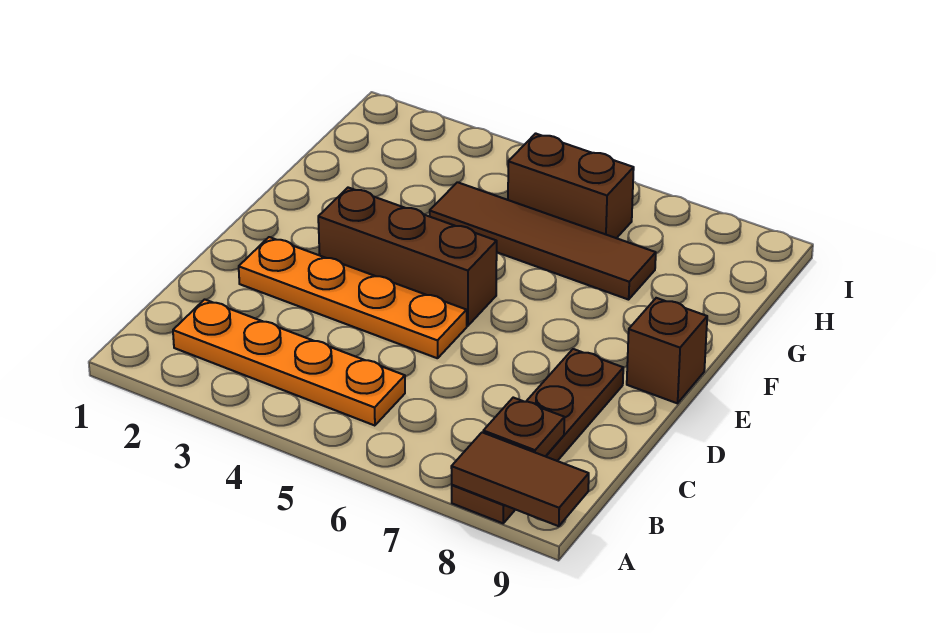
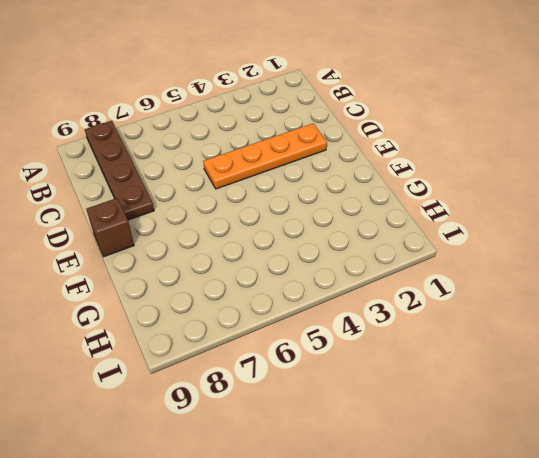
none -> orange 1x4 plate [173,299,405,426]
none -> brown 1x3 brick [318,188,497,326]

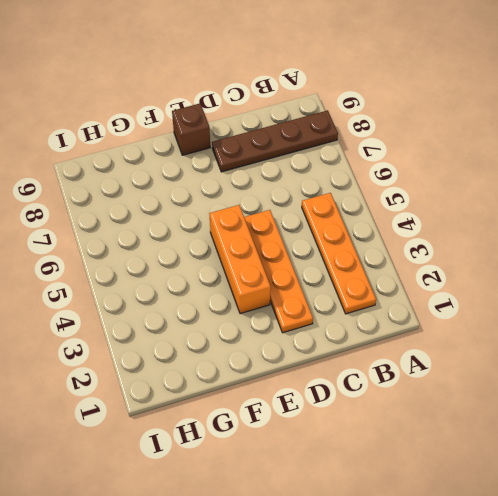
orange 1x3 brick [209,205,271,314] -> brown 1x3 brick [318,188,497,326]
none -> brown 1x4 tile [430,182,656,300]
none -> brown 1x2 brick [508,133,634,238]

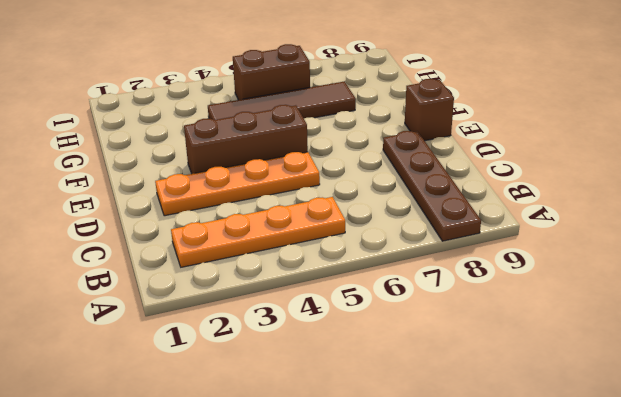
none -> brown 1x2 tile [451,432,589,526]
none -> brown 1x1 plate [483,398,564,456]

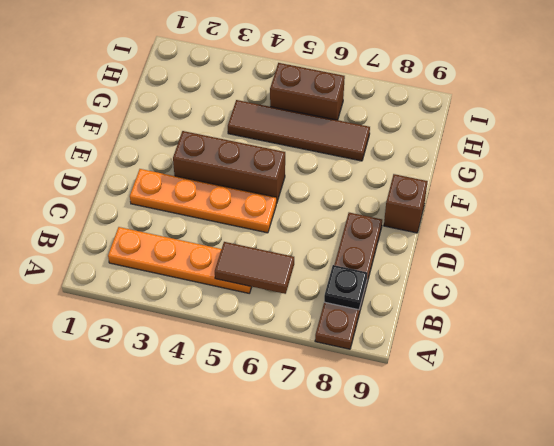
brown 1x2 tile [215,242,294,294] -> brown 1x2 tile moved to [451,432,589,526]
black 1x1 plate [324,265,367,310] -> brown 1x1 plate [483,398,564,456]

